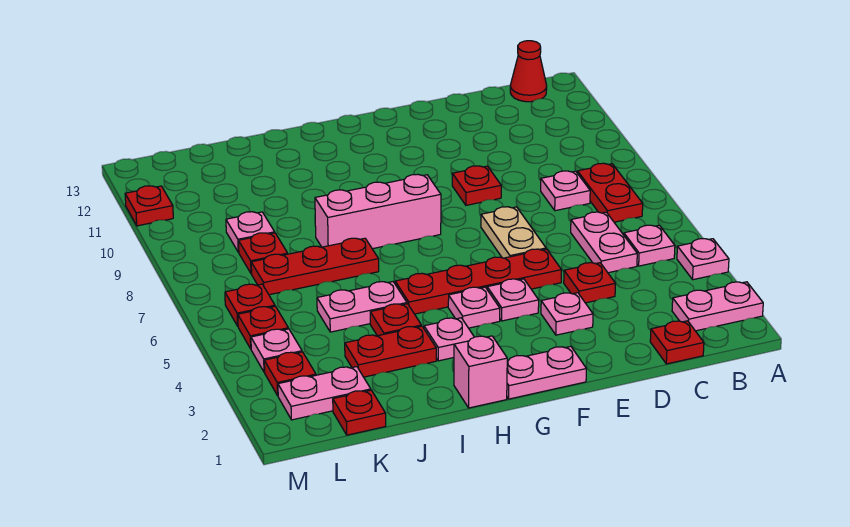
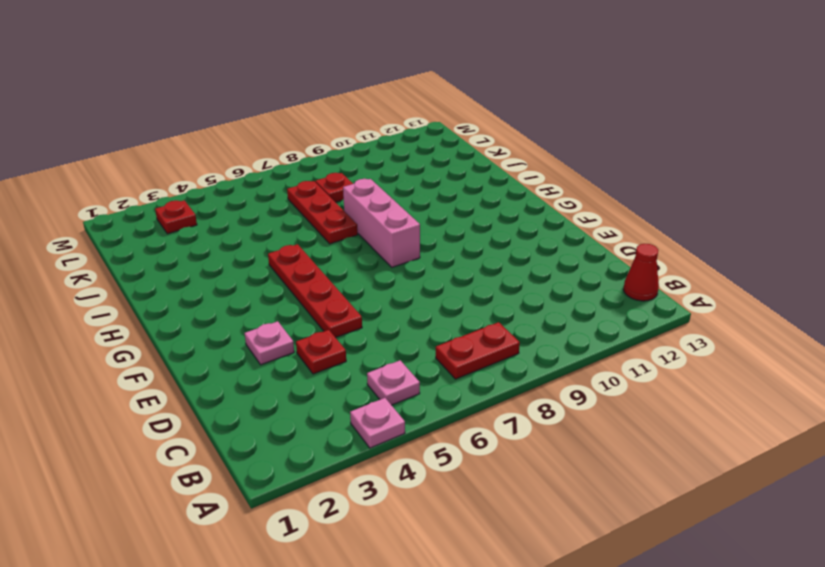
none -> pink 1x2 plate [672,282,763,331]
none -> red 1x1 plate [650,321,704,364]
none -> pink 1x2 plate [571,212,637,273]
none -> pink 1x1 plate [541,171,590,211]

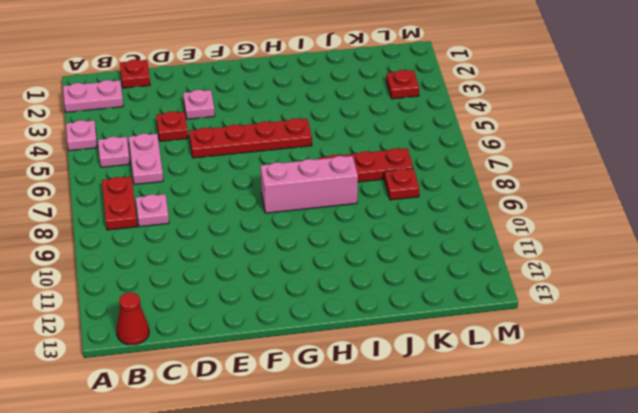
none -> tan 1x2 plate [481,207,546,258]
none -> red 1x1 plate [452,166,501,205]
none -> pink 1x2 plate [507,346,586,399]
none -> pink 1x1 plate [487,279,539,321]

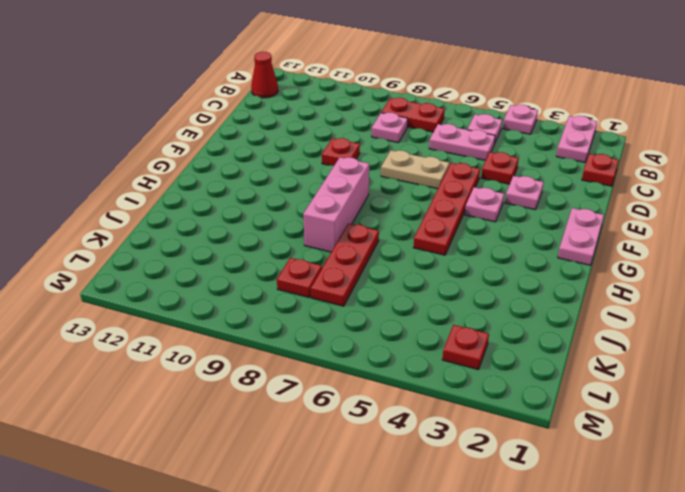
none -> pink 1x1 plate [448,287,500,328]
none -> pink 1x1 brick [454,336,507,408]
none -> pink 1x1 plate [424,318,474,361]
none -> red 1x2 plate [345,326,436,377]

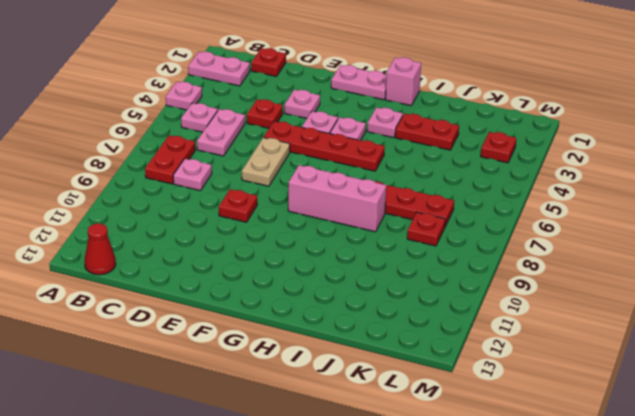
none -> red 1x1 plate [370,304,421,336]
none -> pink 1x2 plate [317,282,407,332]
none -> red 1x1 plate [333,390,386,435]
none -> pink 1x2 plate [278,367,371,420]

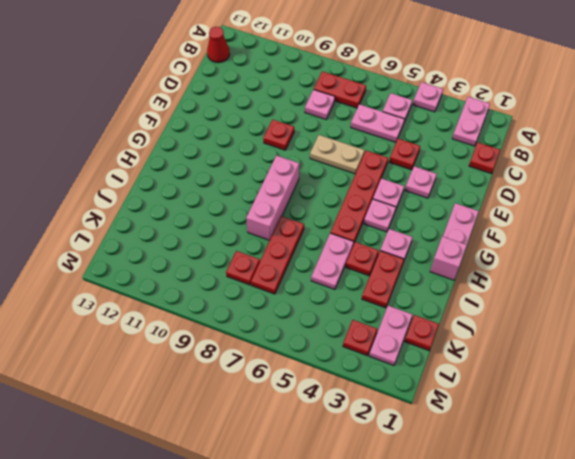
none -> pink 1x1 plate [226,212,275,252]
none -> pink 1x1 plate [251,329,302,372]
none -> red 1x1 plate [238,306,288,349]
none -> red 1x1 plate [225,284,275,326]

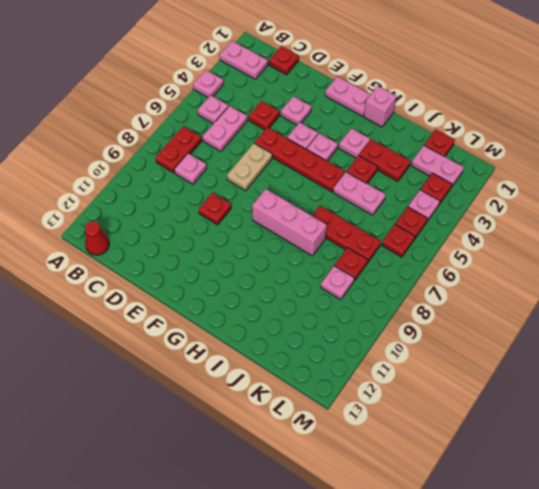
none -> red 1x1 plate [125,186,173,226]

